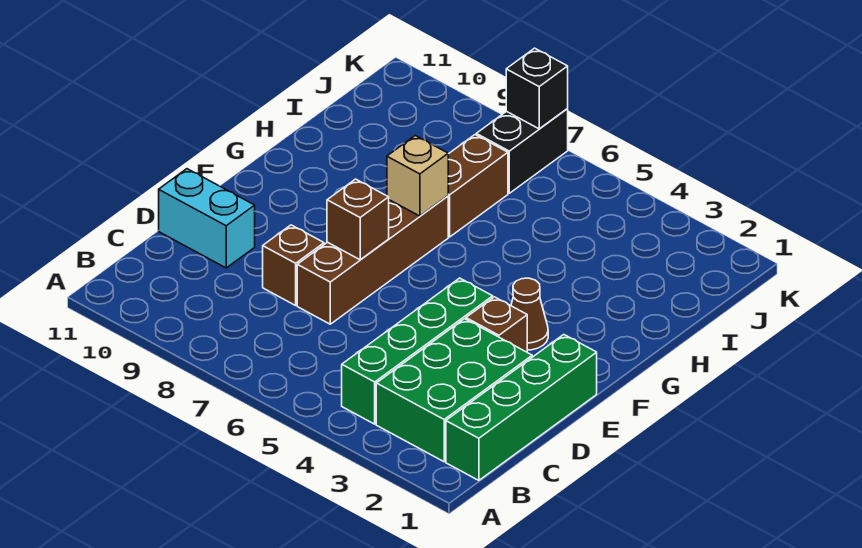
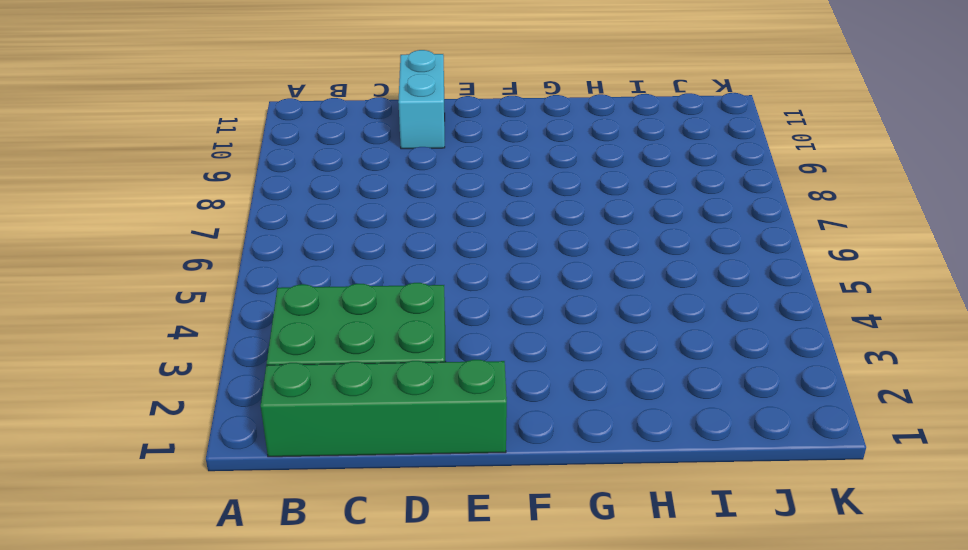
none -> green 1x4 brick [342,278,493,424]
none -> brown 1x4 brick [297,196,448,324]
none -> brown 1x1 brick [263,225,324,305]

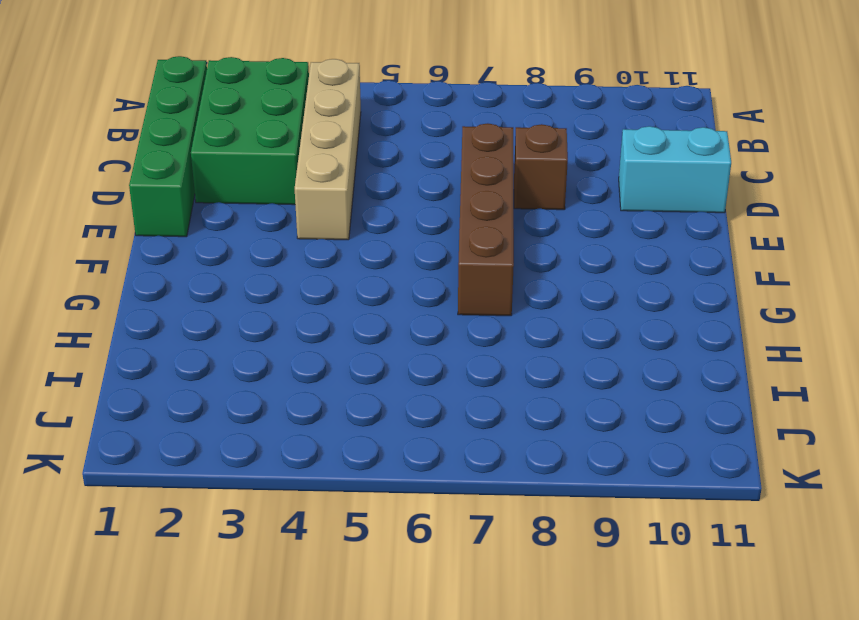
tan 1x4 brick [295,59,361,240] -> green 1x4 brick [342,278,493,424]
none -> brown 1x1 brick [466,297,527,352]
none -> brown 1x1 cone [511,278,548,350]
none -> brown 1x2 brick [448,135,508,237]

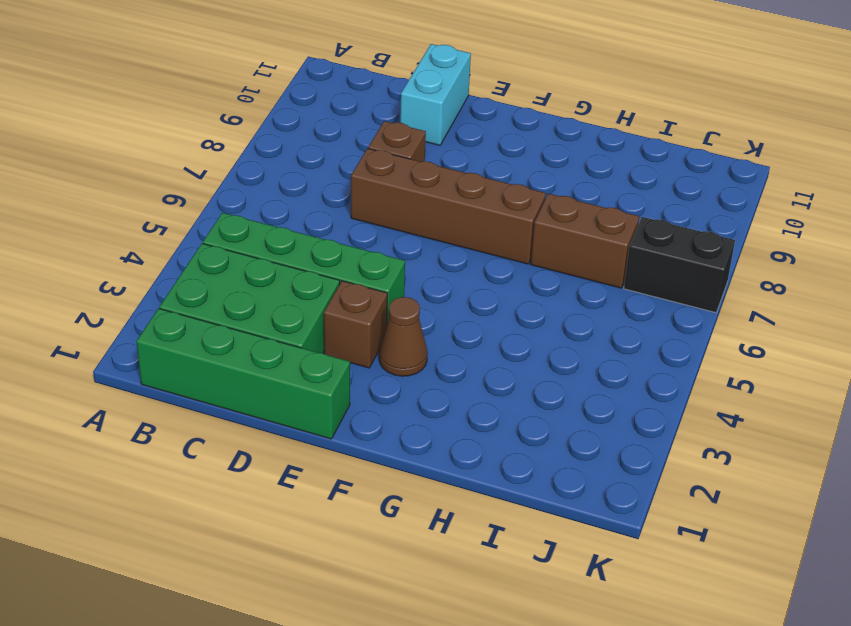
none -> brown 1x1 brick [327,179,389,260]
none -> tan 1x1 brick [387,136,448,216]
none -> black 1x1 brick [506,48,568,129]

